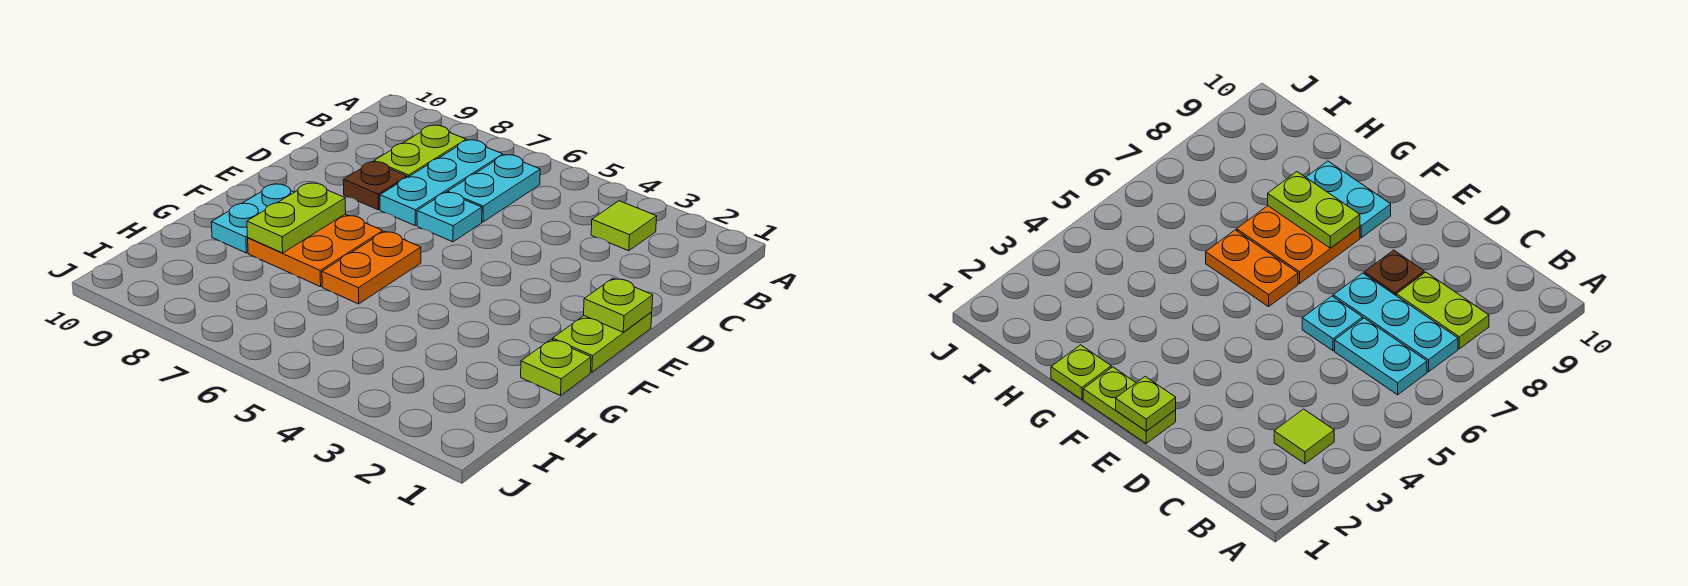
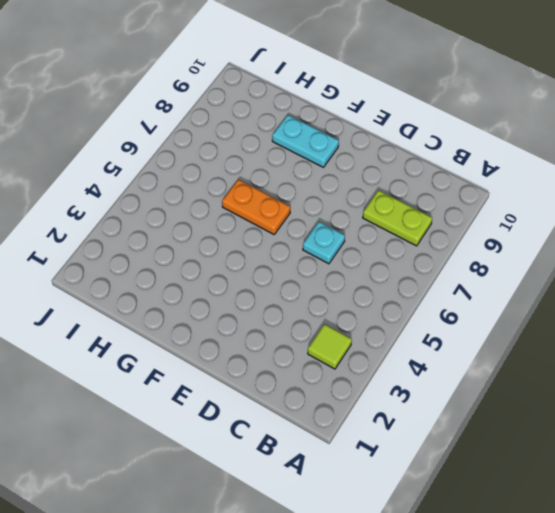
none -> cyan 1x2 plate [447,155,540,222]
none -> cyan 1x3 plate [380,140,503,226]
none -> brown 1x1 plate [343,162,407,210]

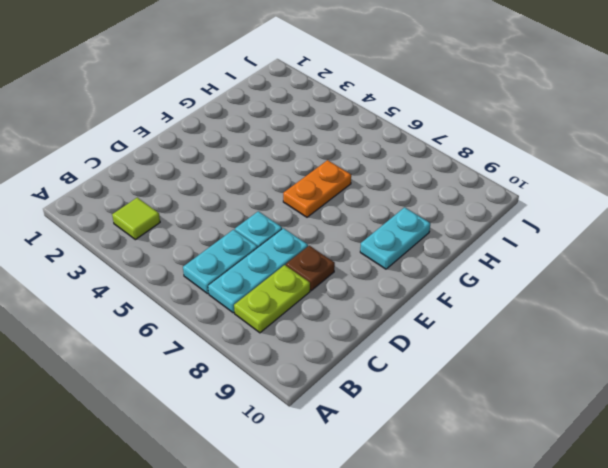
none -> lime 1x2 plate [553,312,652,372]
none -> orange 2x2 plate [248,214,383,287]
none -> lime 1x1 plate [521,339,591,396]

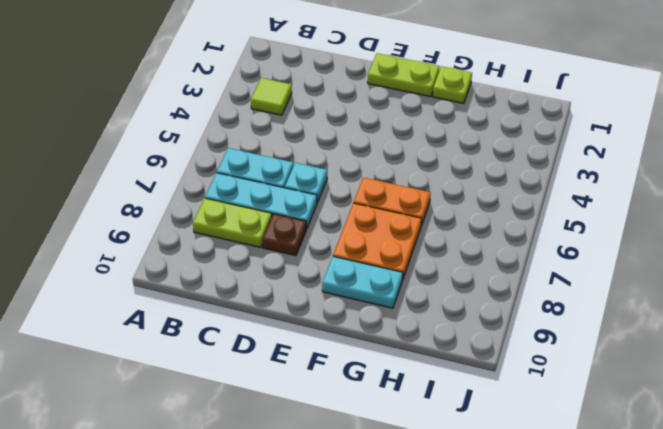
none -> lime 1x1 plate [584,278,653,332]
none -> lime 1x2 plate [247,183,346,253]

